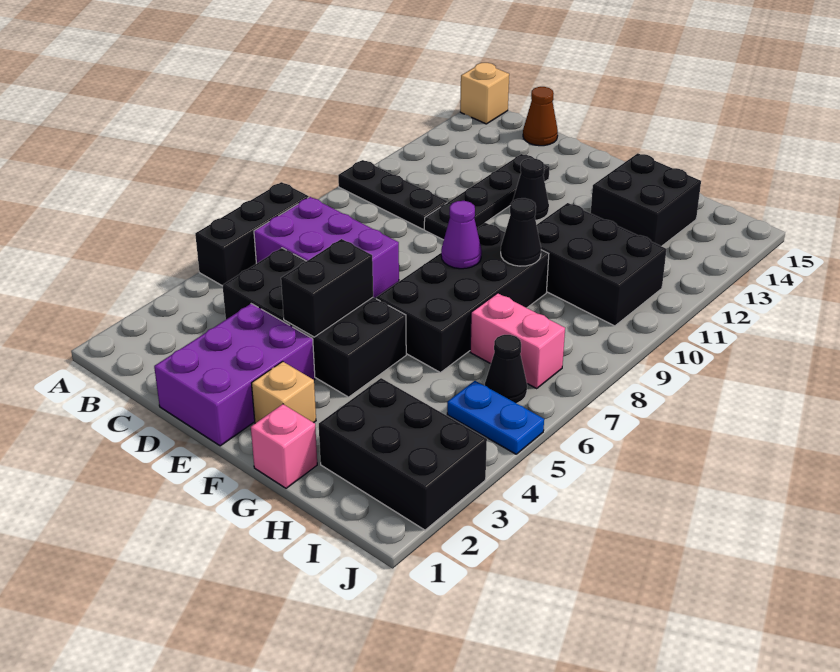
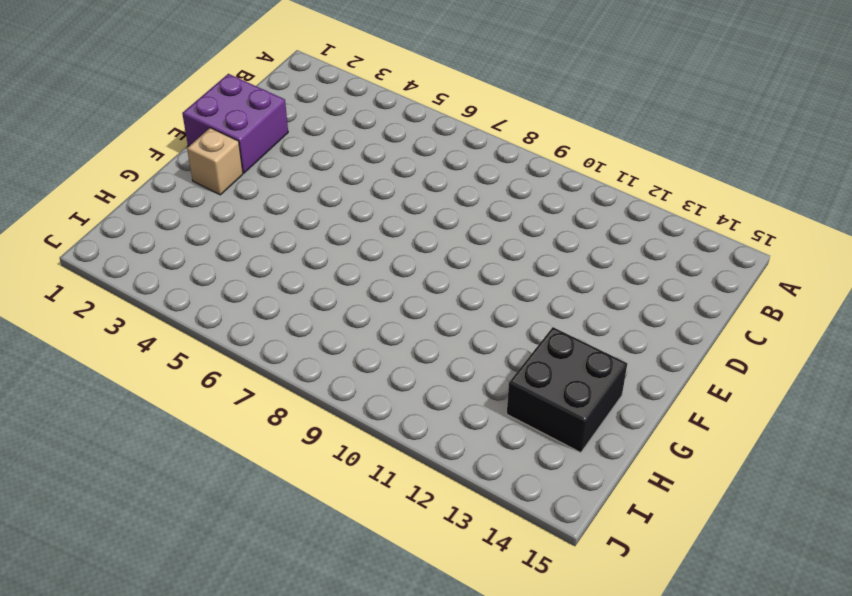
purple 2x2 brick [182,74,288,173] -> purple 2x3 brick [154,304,315,446]
none -> black 1x3 brick [195,182,309,285]
none -> black 1x3 plate [338,160,447,229]
none -> tan 1x1 brick [460,63,509,124]

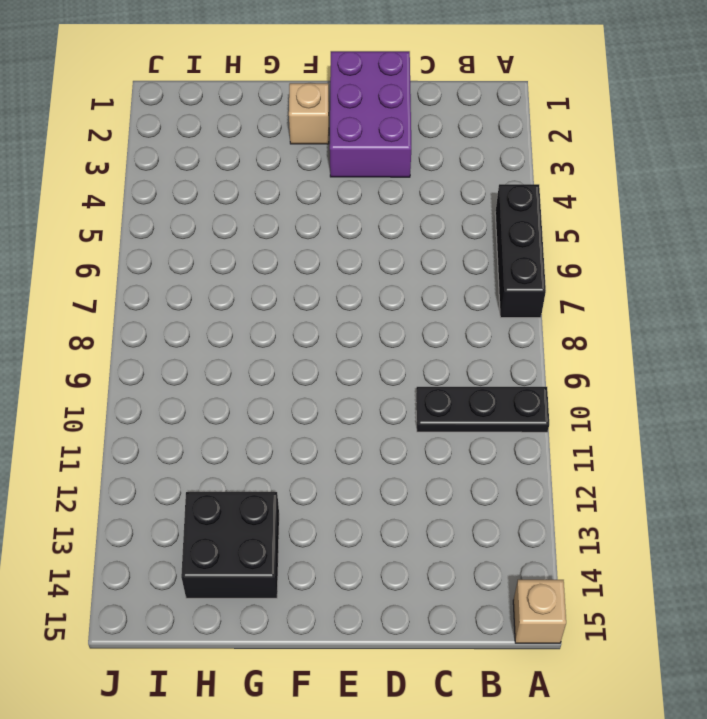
none -> purple 2x3 brick [254,197,399,298]
none -> black 2x4 brick [222,248,406,397]
none -> brown 1x1 cone [523,87,558,146]

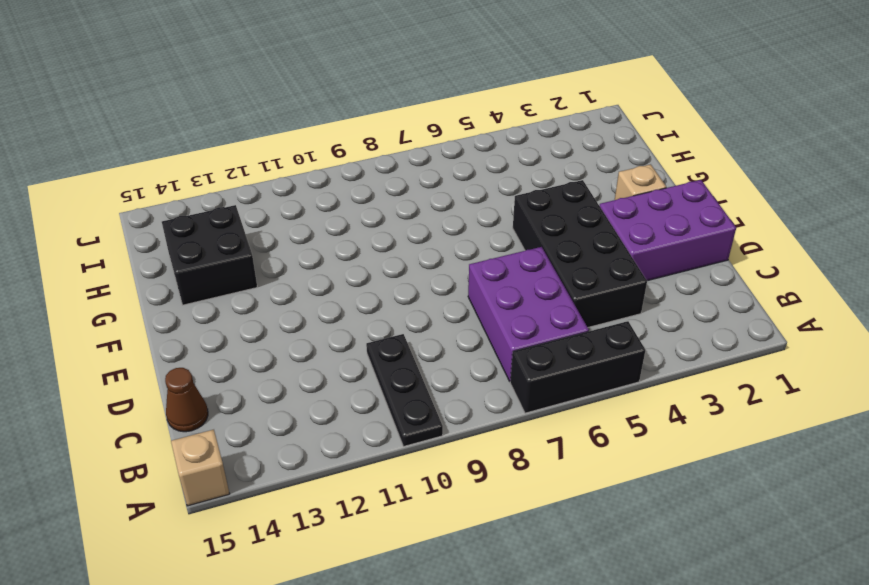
none -> black 1x4 plate [424,154,550,240]
none -> black 1x1 cone [513,158,549,220]
none -> black 2x4 brick [376,223,549,372]

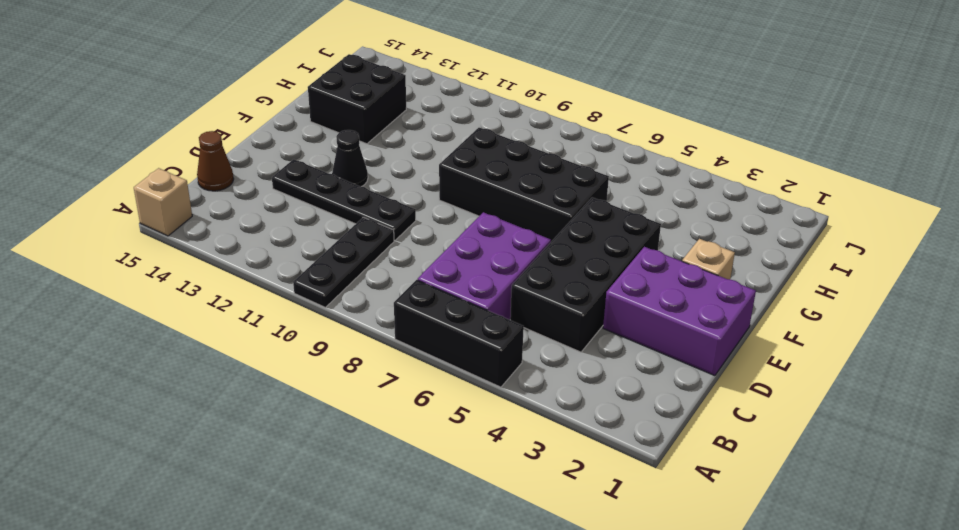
none -> pink 1x1 brick [251,404,317,488]
none -> black 2x3 brick [537,203,667,326]
none -> black 2x3 brick [319,378,487,530]

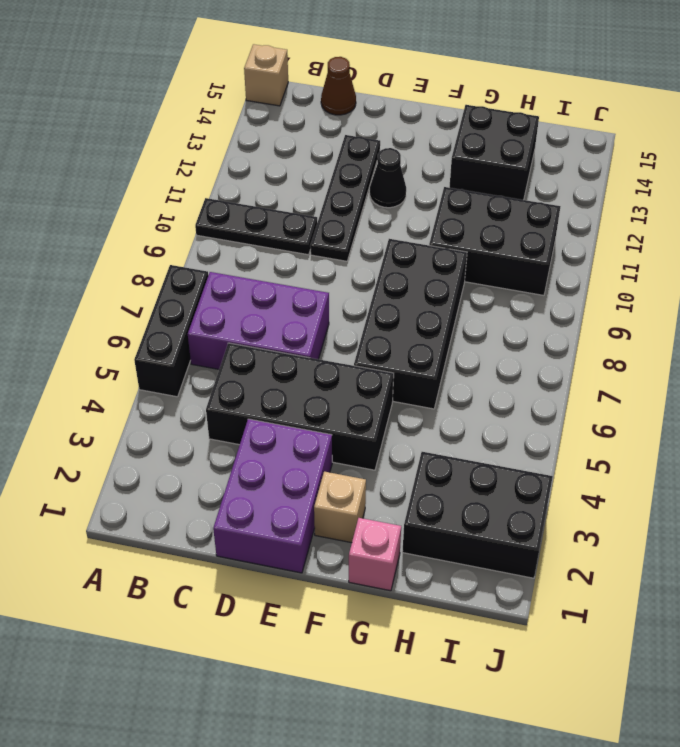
none -> pink 1x2 brick [470,293,565,388]
none -> blue 1x2 plate [447,381,544,454]
none -> black 1x1 cone [485,335,527,403]

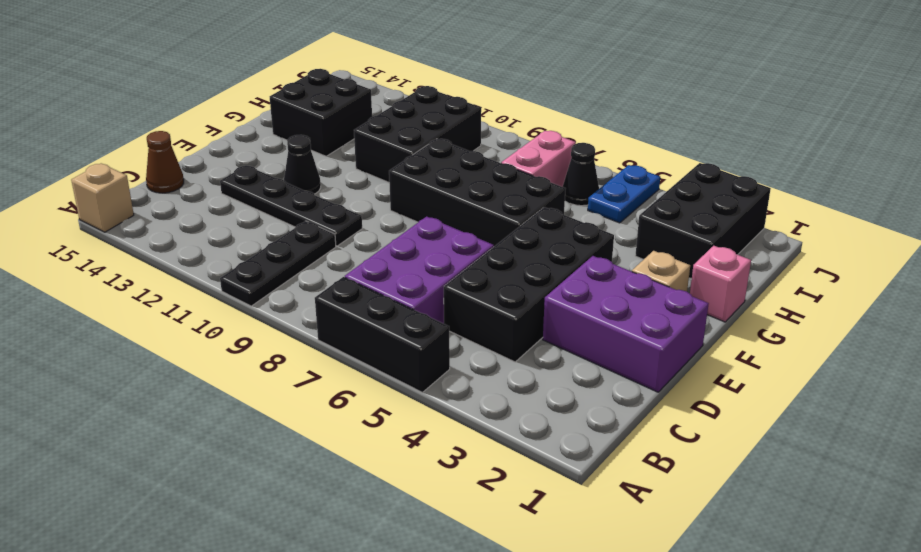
none -> black 1x2 brick [281,239,373,337]
none -> purple 1x1 cone [441,201,482,269]
none -> black 1x1 cone [501,198,541,266]

